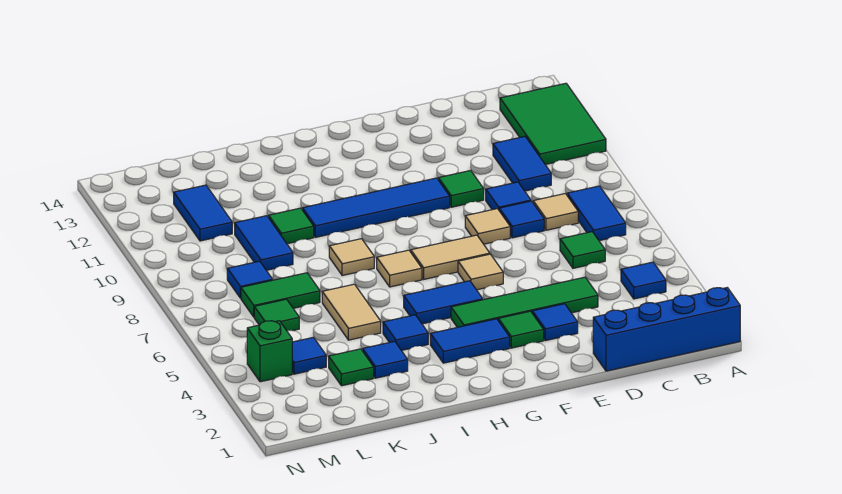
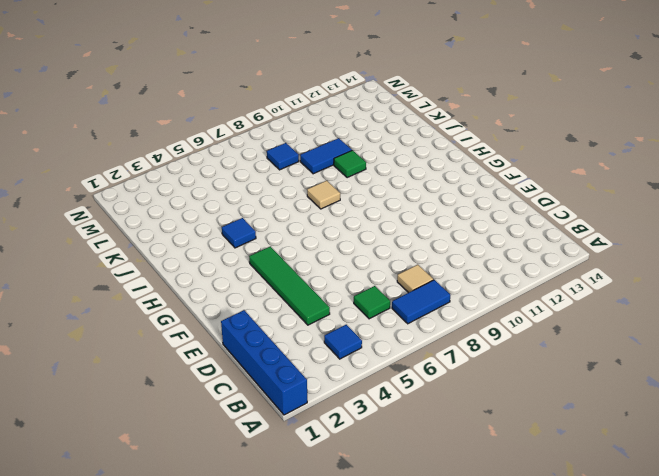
none -> green 2x3 tile [500,83,606,165]
none -> blue 1x2 tile [493,137,551,191]
none -> blue 1x1 tile [499,201,544,238]
none -> blue 1x1 tile [486,182,531,210]

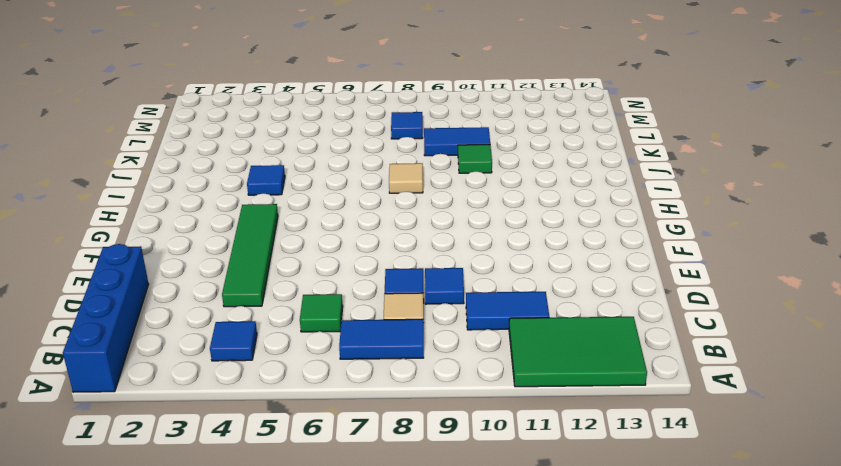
none -> blue 1x1 tile [532,304,578,341]
none -> tan 1x1 tile [465,209,510,244]
none -> green 1x1 tile [438,171,484,207]
none -> green 1x1 tile [498,311,544,348]

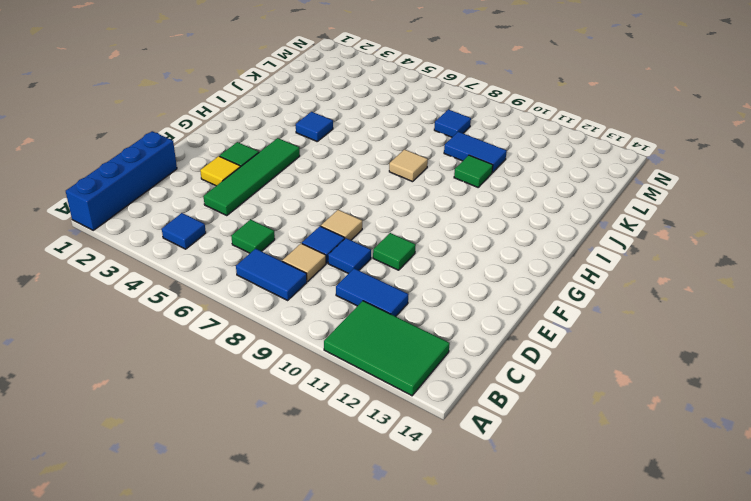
yellow 1x1 tile [200,156,240,186] -> blue 1x1 tile [532,304,578,341]
none -> tan 1x1 tile [458,254,503,290]
none -> tan 1x2 tile [411,235,490,279]
none -> blue 1x4 tile [303,178,450,237]
none -> blue 1x2 tile [430,319,510,363]

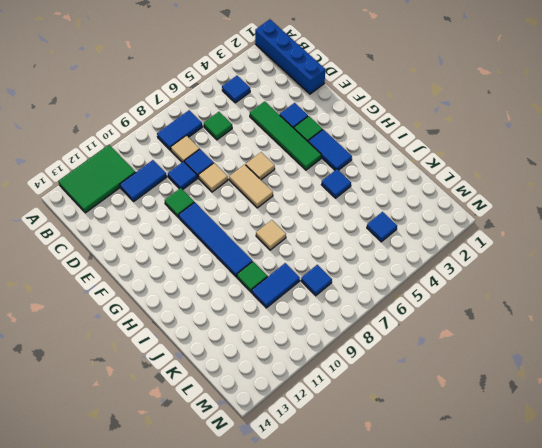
none -> blue 1x2 tile [404,281,483,324]
none -> tan 1x1 tile [377,250,422,287]
none -> blue 1x1 tile [363,341,408,378]
none -> tan 1x2 tile [322,284,381,340]

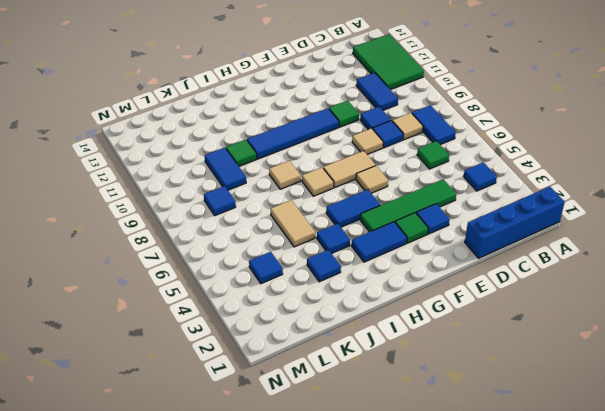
none -> green 1x1 tile [329,349,374,386]
none -> green 1x2 tile [241,273,320,317]
none -> green 1x1 tile [254,299,299,331]
none -> blue 1x2 tile [174,185,232,241]

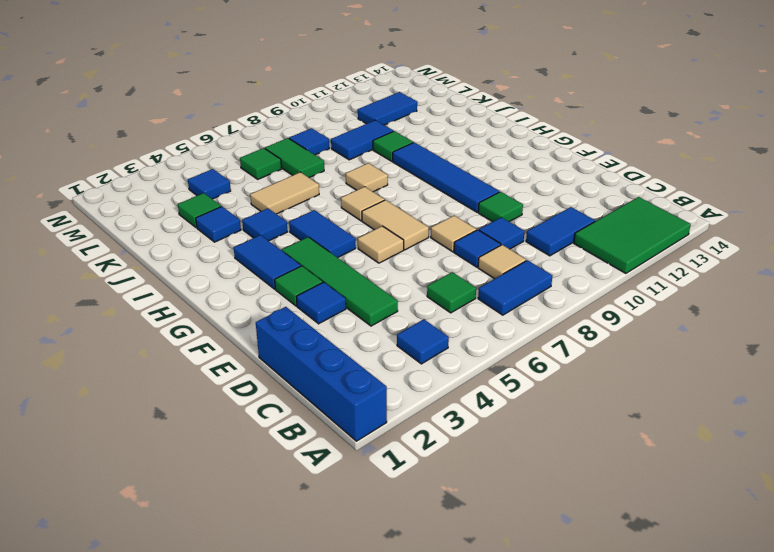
none -> green 1x1 brick [247,321,292,382]

